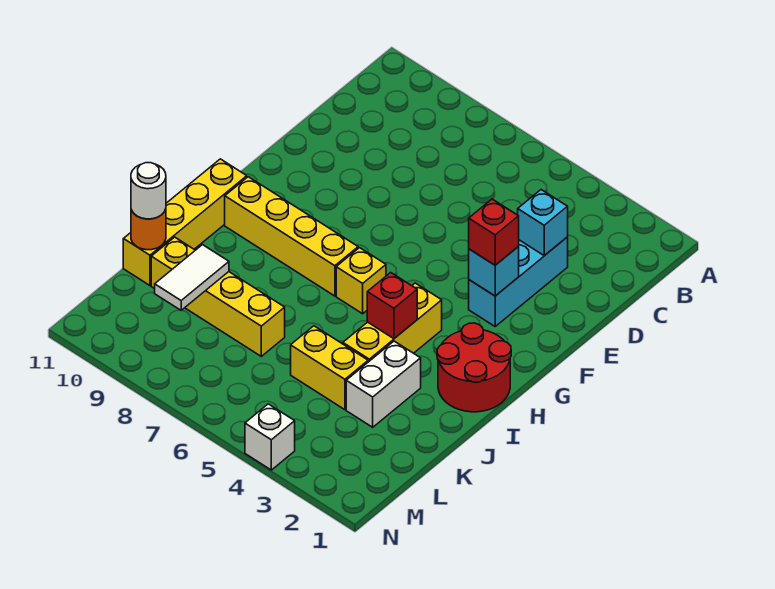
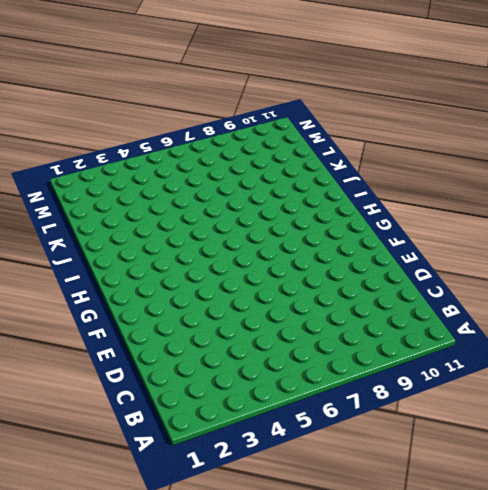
none -> cyan 1x3 brick [469,237,568,326]
none -> red 2x2 round brick [437,323,511,412]
none -> yellow 1x3 brick [343,283,442,362]

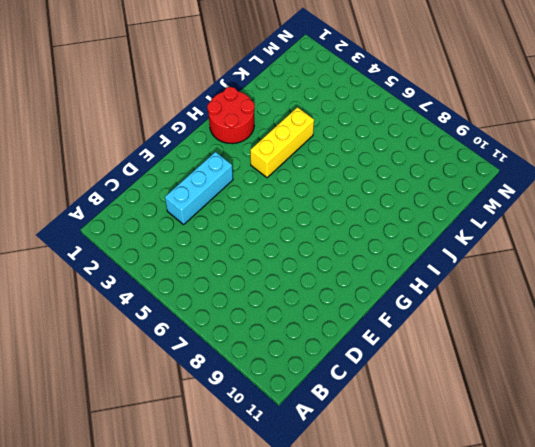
none -> yellow 1x1 brick [336,248,386,314]
none -> yellow 1x4 brick [225,177,358,296]
none -> yellow 1x4 brick [123,159,247,285]

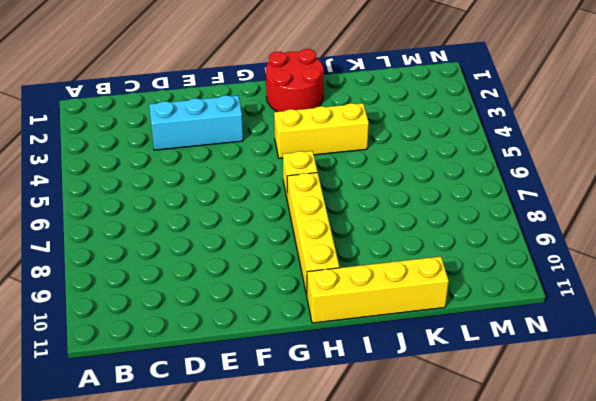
none -> white 1x2 brick [346,341,421,427]
none -> yellow 1x2 brick [291,326,368,410]
none -> yellow 1x4 brick [151,237,285,356]

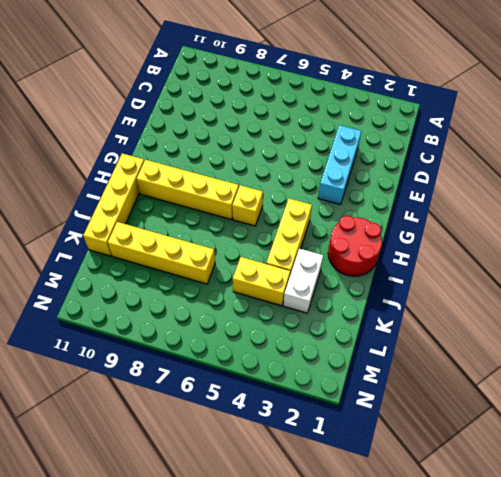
none -> white 1x1 brick [245,404,295,470]
none -> cyan 1x1 brick [518,190,568,256]
none -> cyan 1x1 brick [469,247,519,296]

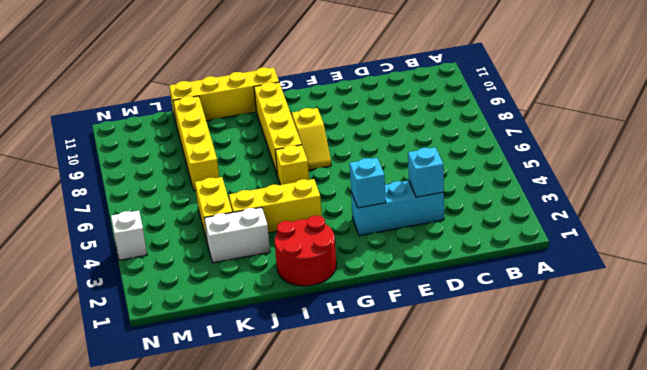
yellow 1x2 slope [292,108,331,170] -> none
none -> red 1x1 brick [367,273,417,339]
none -> white 1x2 tile [155,245,229,310]
none -> orange 1x1 round brick [131,209,166,250]

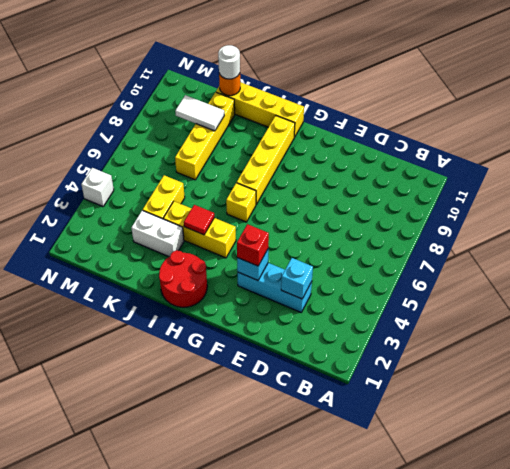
red 1x1 tile [184,205,214,235] -> red 1x1 brick [367,273,417,339]

